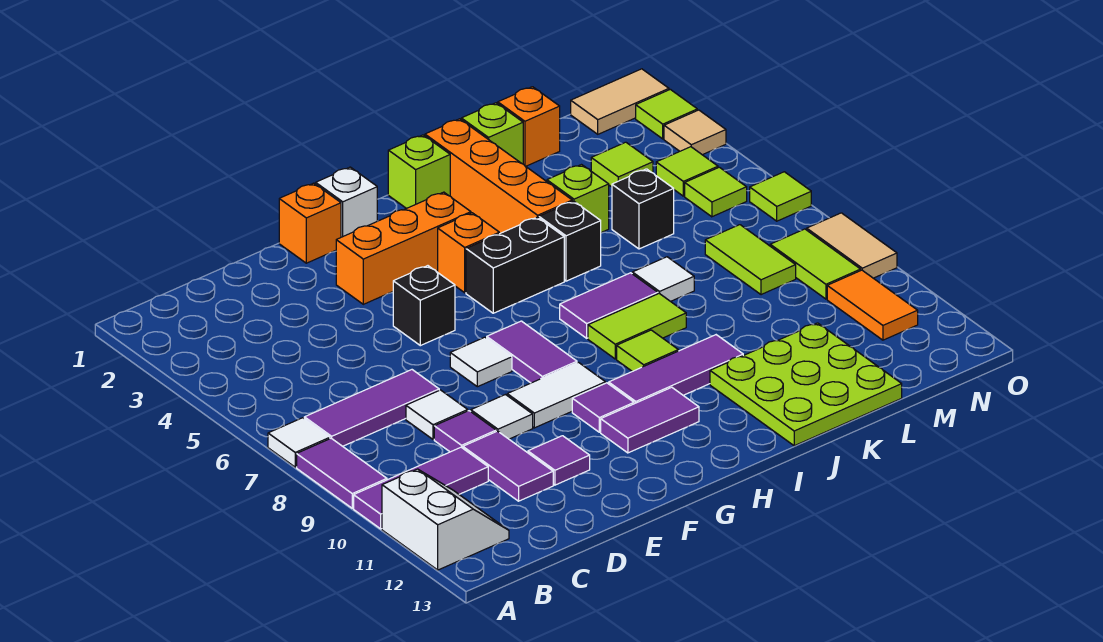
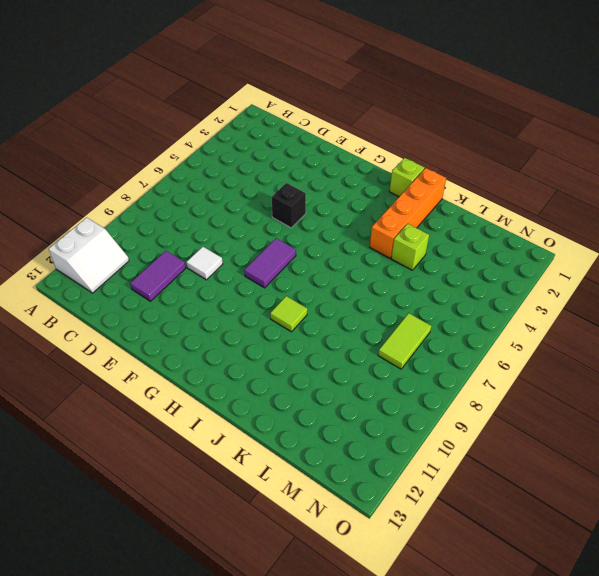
none -> white 1x1 tile [268,418,330,467]
none -> purple 1x2 tile [297,438,387,508]
none -> purple 1x3 tile [354,447,488,529]
none -> purple 1x3 tile [304,370,439,446]

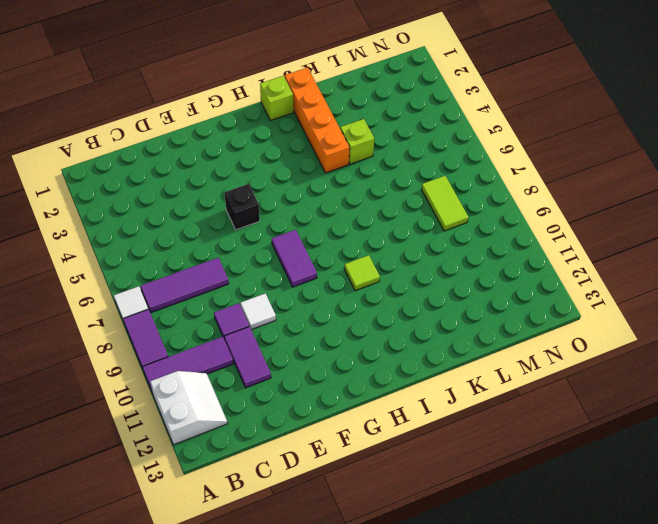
none -> white 1x1 tile [406,390,468,439]
none -> purple 1x1 tile [528,436,590,485]
none -> orange 1x1 brick [279,183,341,263]
none -> orange 1x3 brick [336,192,471,304]

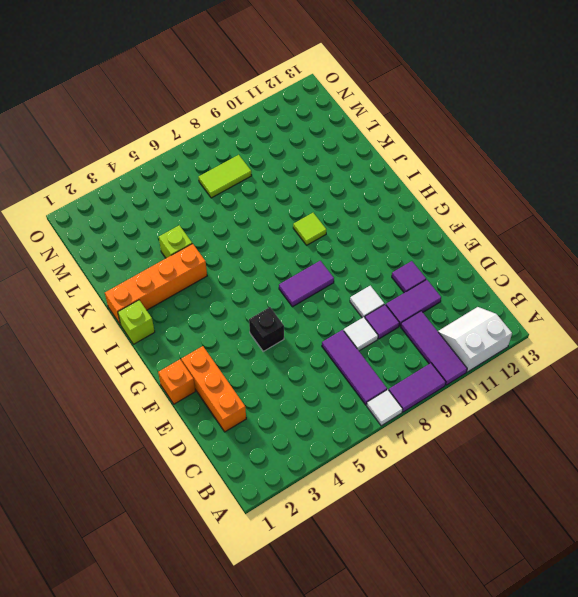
orange 1x3 brick [181,346,246,432] -> orange 1x3 brick moved to [336,192,471,304]
none -> white 1x1 tile [450,337,512,387]
none -> white 1x2 tile [507,362,606,428]
none -> white 1x1 brick [316,167,377,237]
none -> purple 1x1 tile [572,383,634,432]

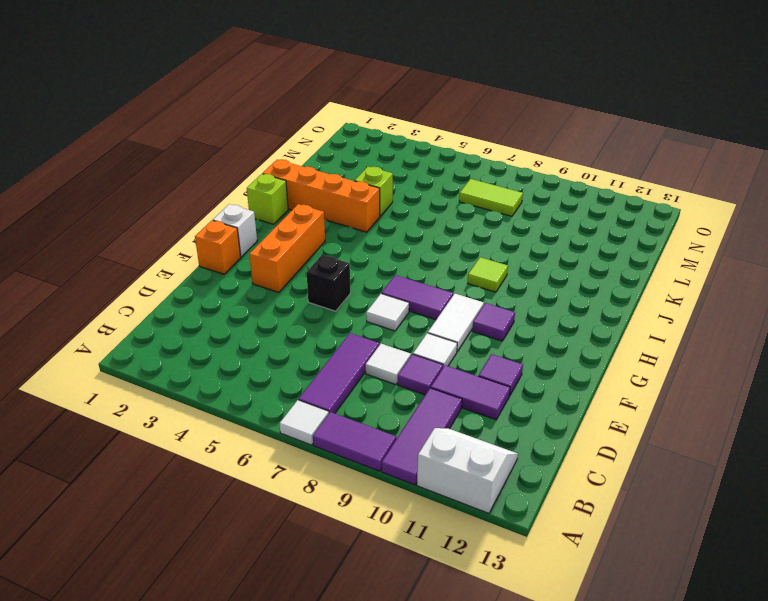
none -> purple 1x2 tile [601,387,699,453]
none -> orange 1x1 brick [438,213,500,293]
none -> black 1x2 brick [466,217,564,313]
none -> purple 1x3 tile [609,335,743,404]

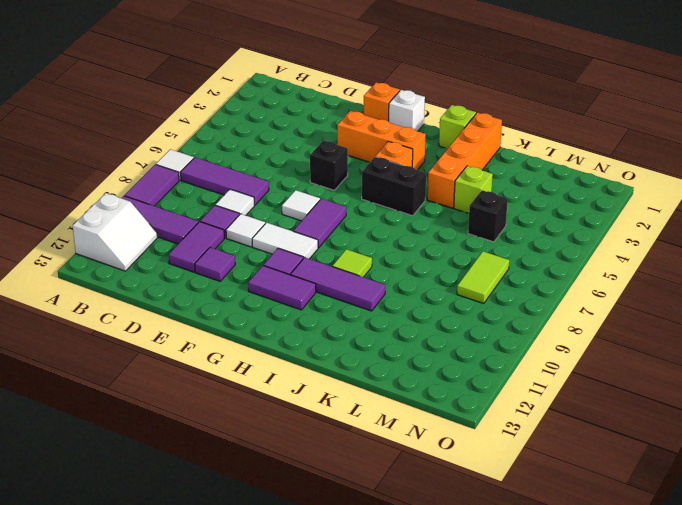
none -> purple 1x2 tile [560,273,658,338]
none -> lime 1x2 tile [588,293,686,359]
none -> black 1x1 brick [539,201,601,281]
none -> lime 3x3 plate [710,323,902,446]

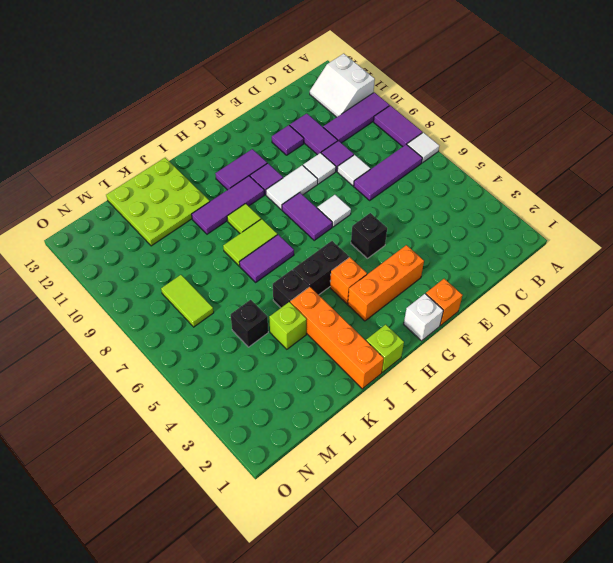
none -> lime 1x1 brick [461,103,523,164]
none -> white 1x1 tile [632,257,694,301]
none -> orange 1x1 brick [498,87,560,166]
none -> lime 1x1 tile [591,142,653,187]

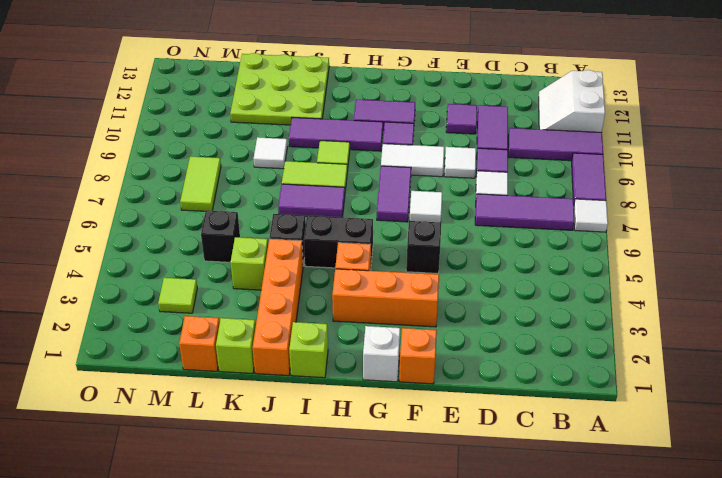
white 1x1 tile [254,137,287,169] -> white 1x1 tile moved to [632,257,694,301]
none -> tan 1x2 tile [571,69,669,134]
none -> lime 1x1 tile [656,147,718,196]
none -> lime 1x1 tile [685,167,747,217]
none -> lime 1x2 tile [770,229,861,299]

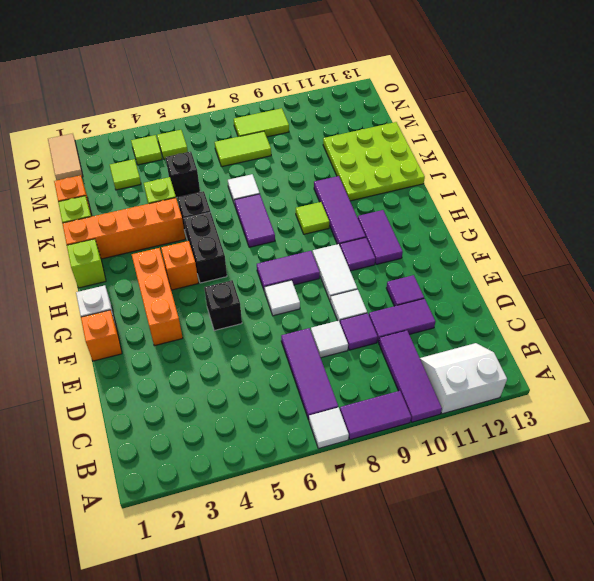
none -> lime 1x2 tile [588,293,686,359]
none -> orange 1x2 tile [827,270,918,340]
none -> lime 1x1 tile [636,89,697,139]
none -> tan 1x1 tile [664,110,726,155]

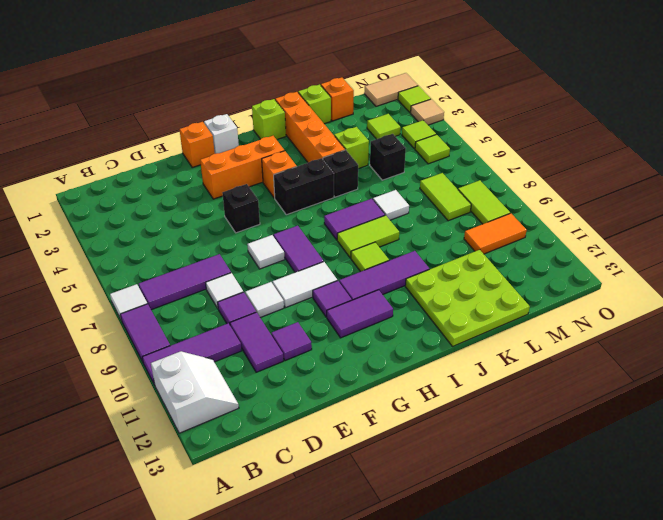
orange 1x2 tile [464,213,527,254] -> orange 1x2 tile turned to [827,270,918,340]
none -> lime 1x1 tile [750,172,811,221]
none -> tan 1x2 tile [807,213,897,278]

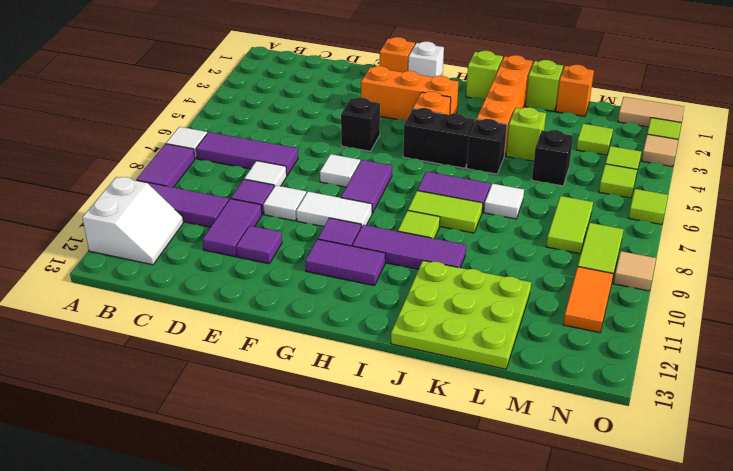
tan 1x1 tile [614,251,656,291] -> tan 1x2 tile [807,213,897,278]

